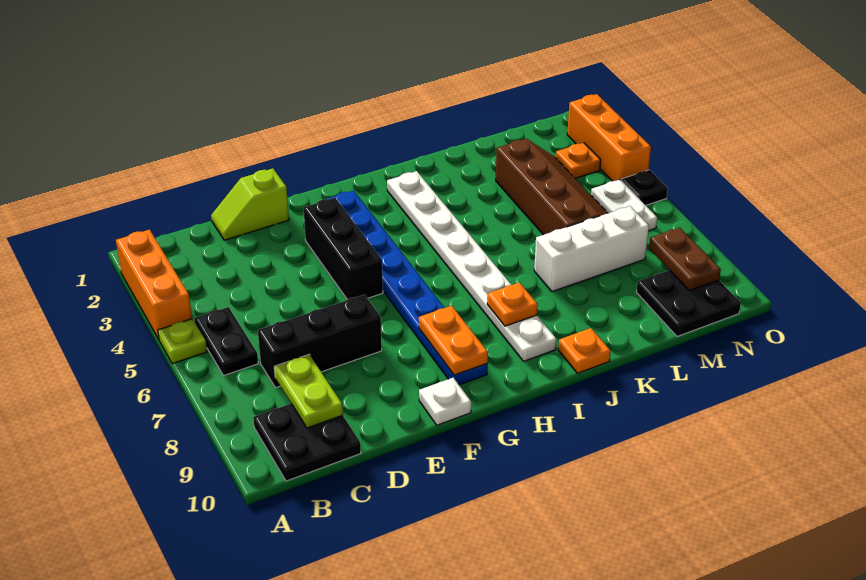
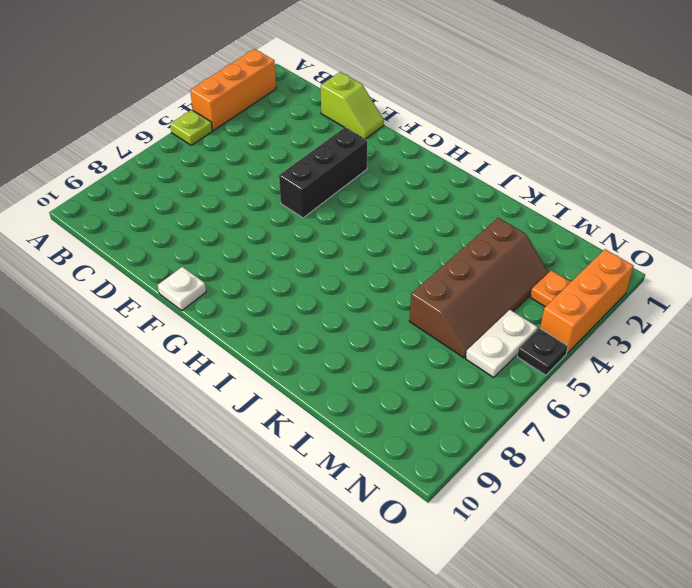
lime 1x2 slope [321,72,384,139] -> lime 1x2 slope turned to [211,169,289,240]
none -> black 1x2 plate [194,307,258,376]
none -> black 2x2 plate [253,404,361,481]
none -> black 1x3 brick [258,295,382,388]

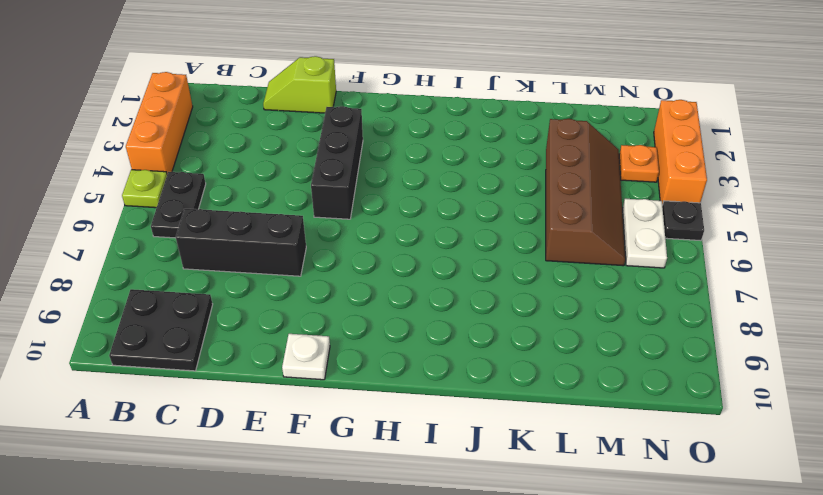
none -> blue 1x8 plate [328,191,488,385]
none -> white 1x8 plate [387,171,556,361]
none -> orange 1x1 plate [558,328,611,373]

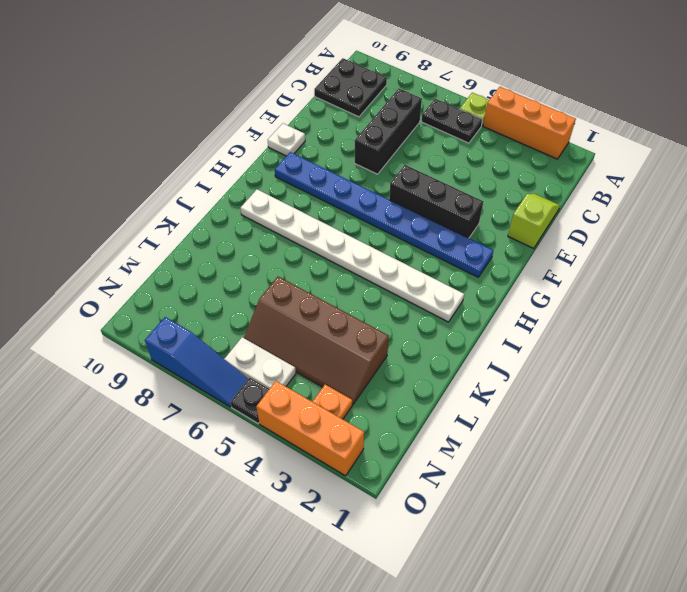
blue 1x3 slope [145,317,248,407] -> none
none -> orange 1x1 plate [558,328,611,373]
none -> white 1x3 brick [534,206,649,292]
none -> black 2x2 plate [636,270,741,336]

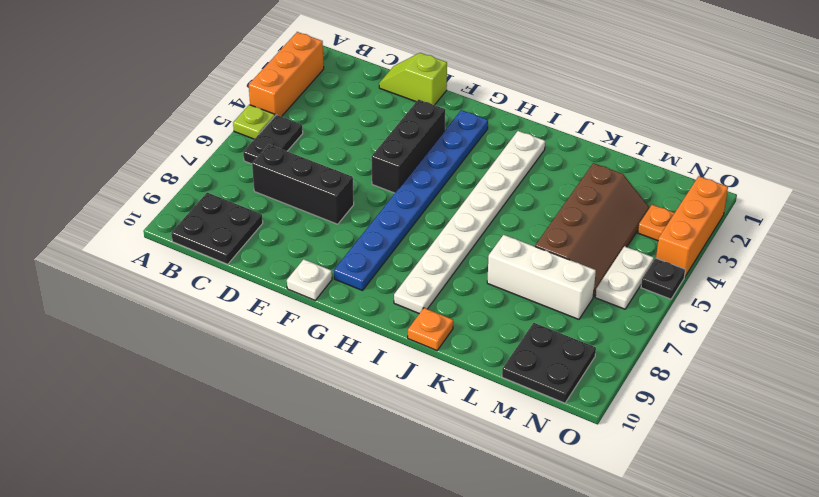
none -> lime 1x2 plate [274,354,343,428]
none -> orange 1x2 plate [419,306,488,375]
none -> orange 1x1 plate [487,282,538,326]

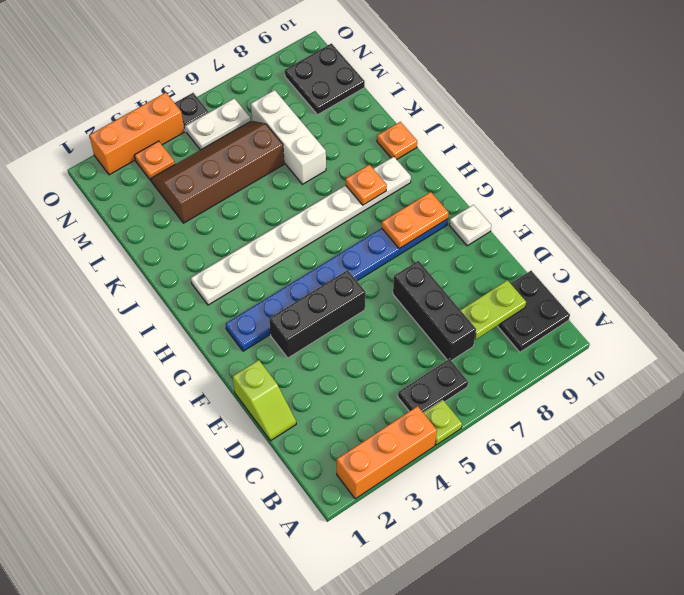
none -> brown 1x2 plate [649,228,721,291]

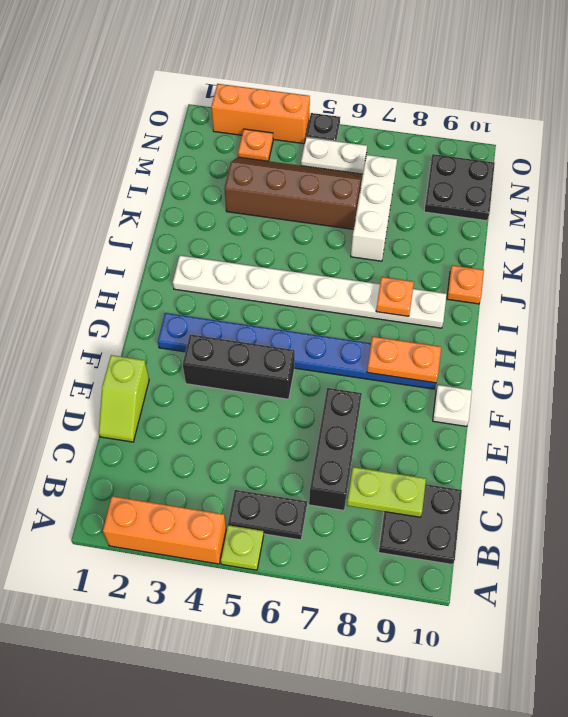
none -> brown 1x2 plate [649,228,721,291]

